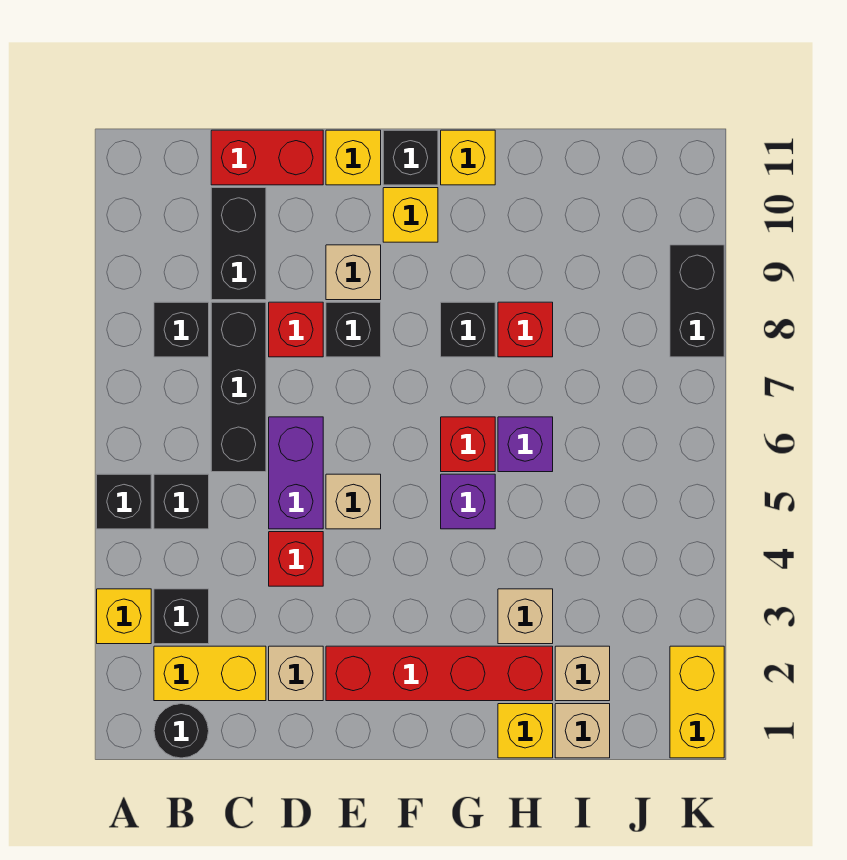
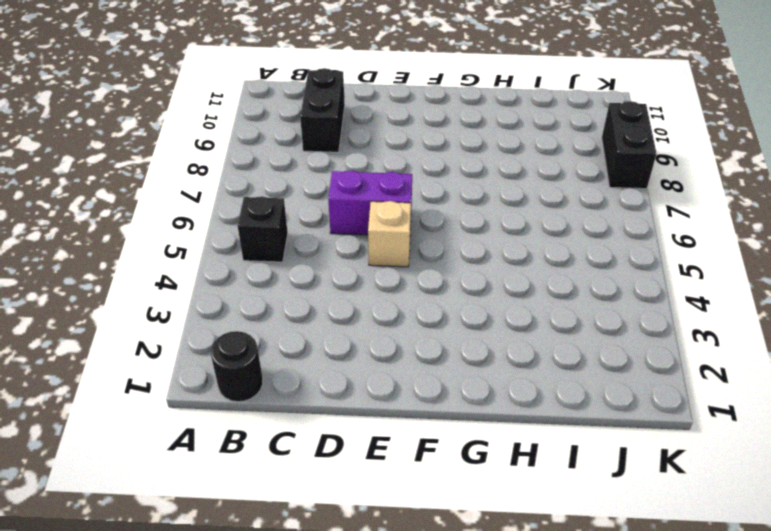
purple 1x2 brick [328,170,412,235] -> purple 1x2 brick turned to [269,417,323,529]
none -> yellow 1x1 brick [97,589,151,644]
none -> black 1x1 brick [97,474,151,529]
none -> yellow 1x2 brick [154,646,266,701]
none -> black 1x1 brick [154,589,209,644]

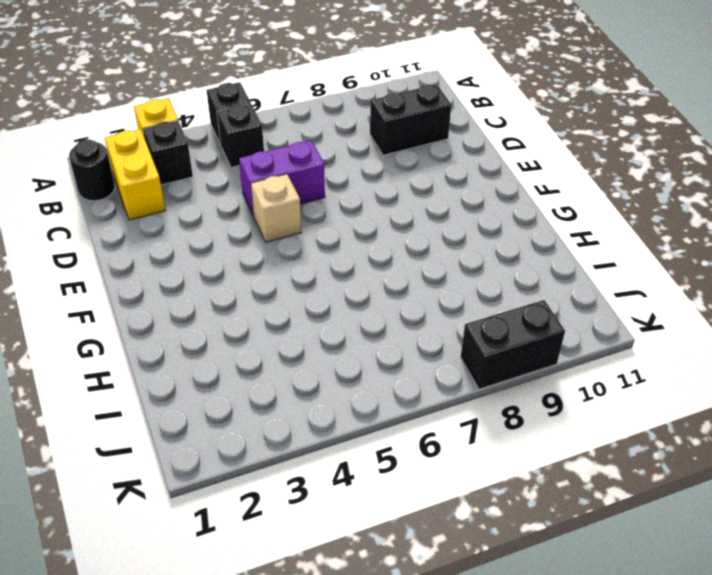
none -> black 1x1 brick [154,302,209,357]
none -> black 1x3 brick [211,302,266,472]
none -> red 1x2 brick [211,130,323,185]
none -> tan 1x1 brick [269,646,323,701]

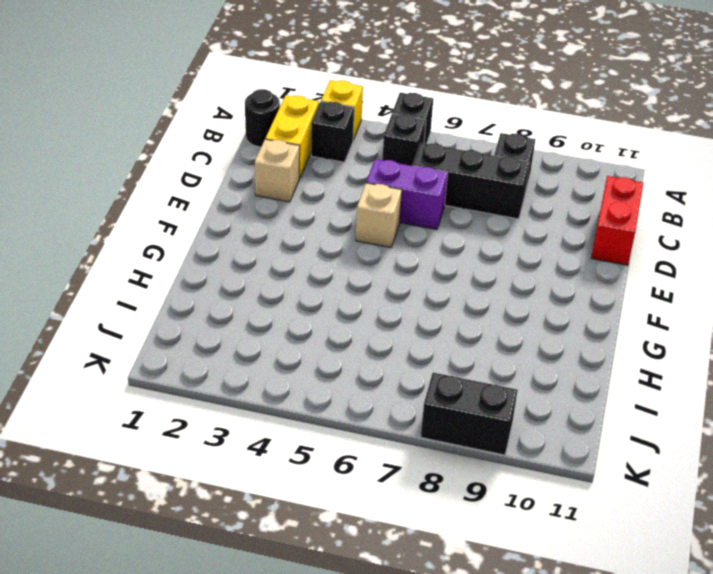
none -> black 1x2 brick [211,188,266,300]
none -> red 1x1 brick [269,532,323,586]
none -> red 1x1 brick [269,302,323,357]
none -> red 1x4 brick [326,646,553,701]

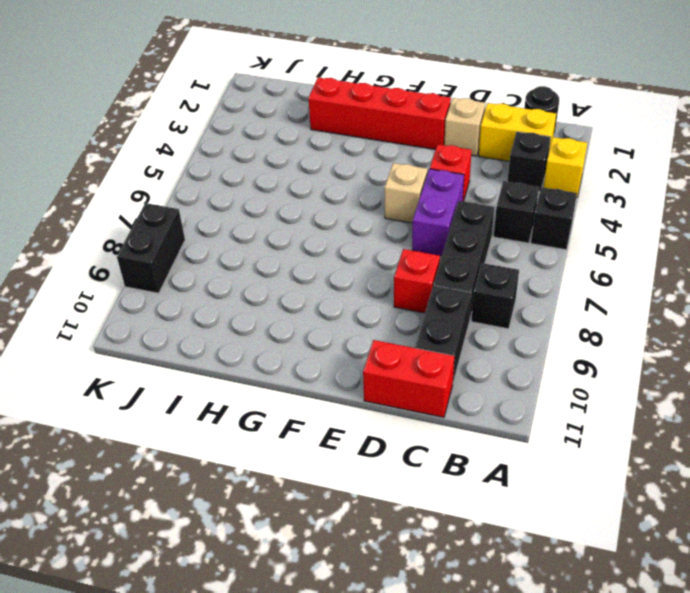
none -> black 1x1 brick [326,302,381,357]
none -> tan 1x1 brick [326,245,381,300]
none -> yellow 1x1 brick [326,130,381,185]
none -> yellow 1x1 brick [383,188,438,242]

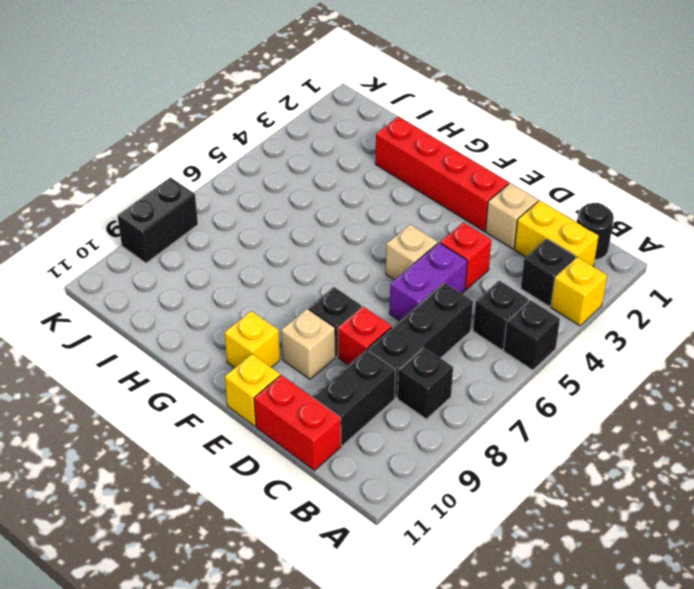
none -> black 1x1 brick [383,130,438,185]
none -> purple 1x1 brick [441,474,495,529]
none -> red 1x1 brick [441,417,495,472]
none -> black 1x1 brick [441,302,495,357]

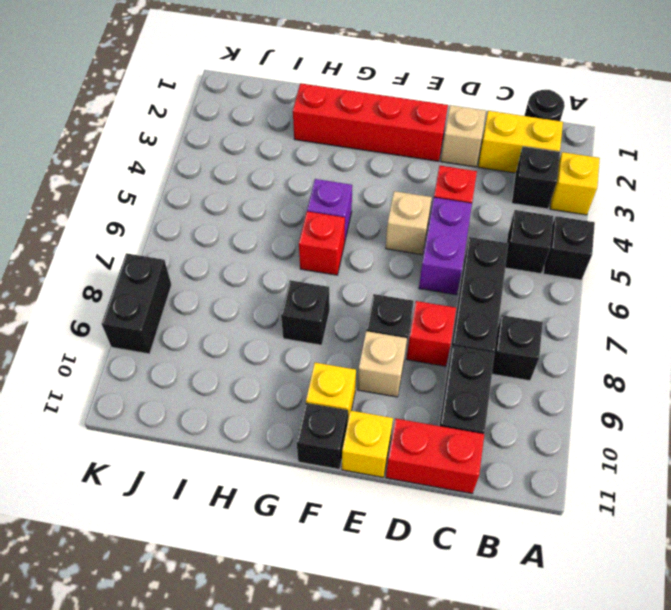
none -> yellow 1x1 brick [441,130,495,185]
none -> yellow 1x1 brick [498,704,553,758]
none -> tan 1x1 brick [498,589,553,644]
none -> purple 1x1 brick [498,417,553,472]

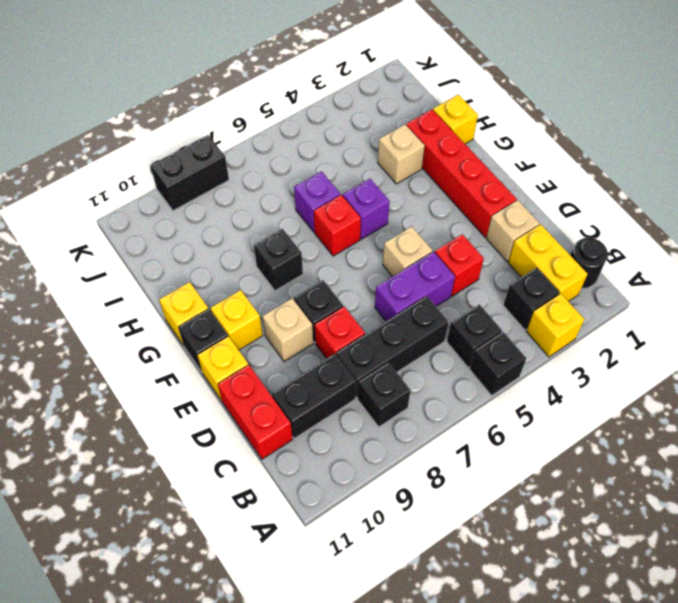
none -> red 1x1 brick [498,302,553,357]
none -> tan 1x1 brick [555,704,610,758]
none -> tan 1x1 brick [555,646,610,701]
none -> yellow 1x2 brick [670,646,724,758]

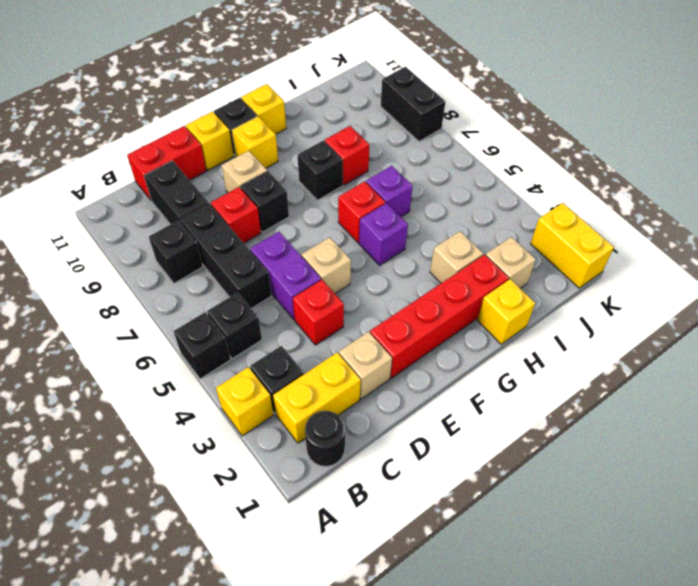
none -> tan 1x1 brick [555,704,610,758]

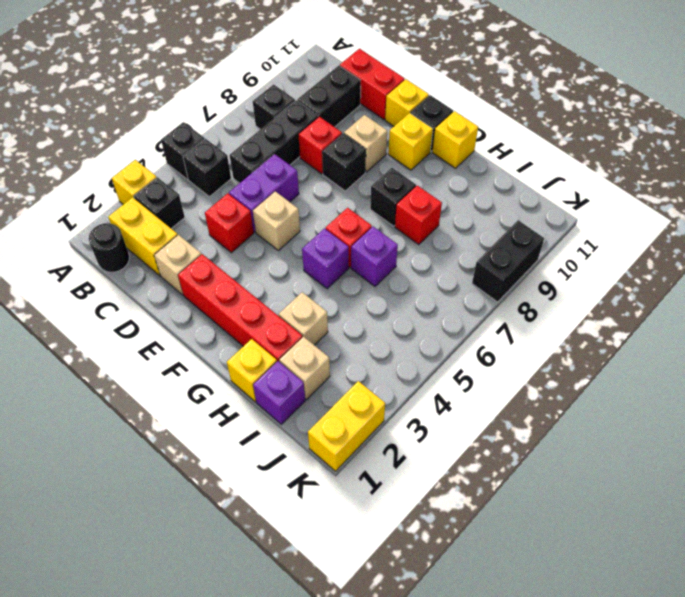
purple 1x1 brick [253,361,305,424] -> tan 1x1 brick [555,704,610,758]

